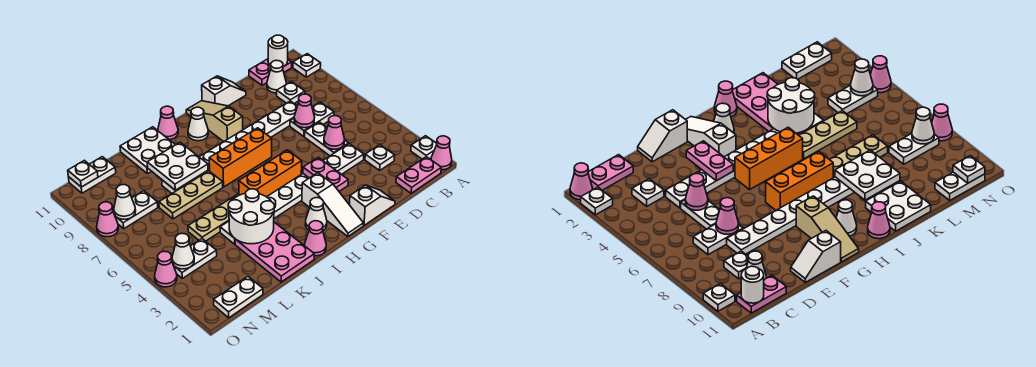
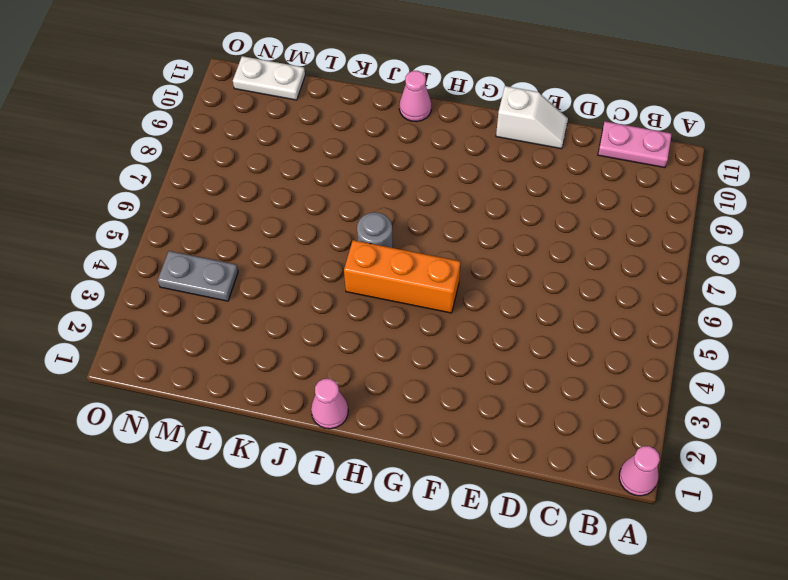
grey 1x1 round brick [357,212,393,248] -> none
grey 1x2 plate [158,251,238,301] -> white 1x2 plate [174,239,217,278]
none -> white 1x1 plate [411,136,437,159]
none -> white 1x1 plate [293,54,321,77]
none -> pink 1x2 plate [396,157,441,193]
none -> white 1x1 plate [365,145,395,170]

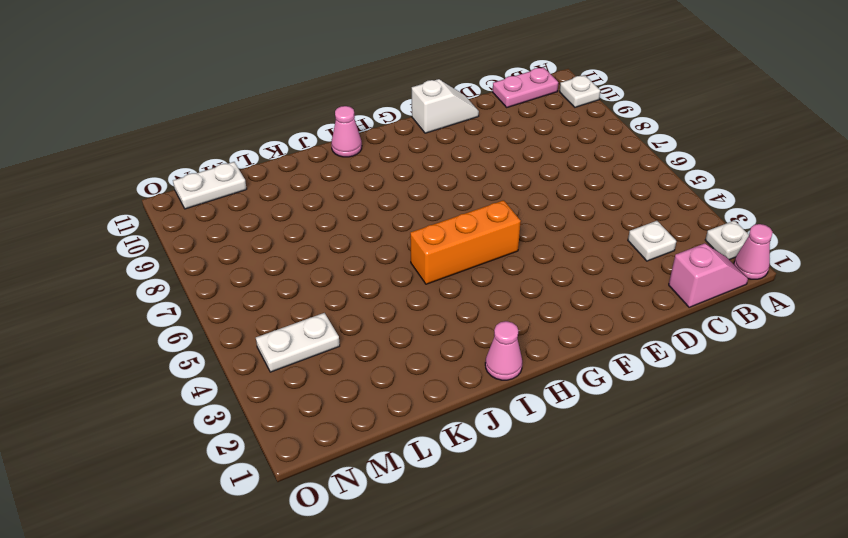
pink 1x2 slope [669,243,748,307] -> pink 1x2 plate [396,157,441,193]
none -> white 1x2 plate [290,102,334,136]
none -> white 1x1 plate [277,82,305,103]
none -> white 1x1 cone [267,60,286,93]
none -> white 1x8 plate [220,144,364,244]

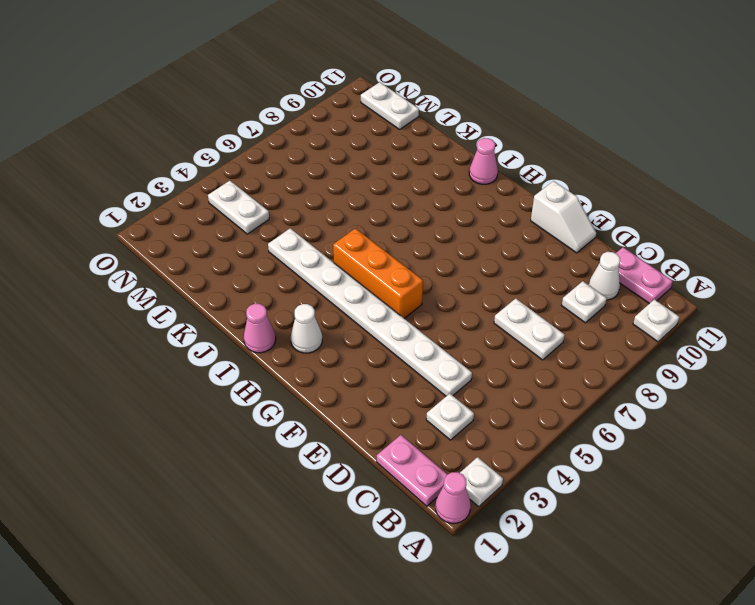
none -> white 1x2 plate [305,122,349,156]
none -> white 1x8 plate [162,101,297,193]
none -> white 1x2 slope [349,185,395,225]
none -> white 1x3 slope [302,173,363,236]

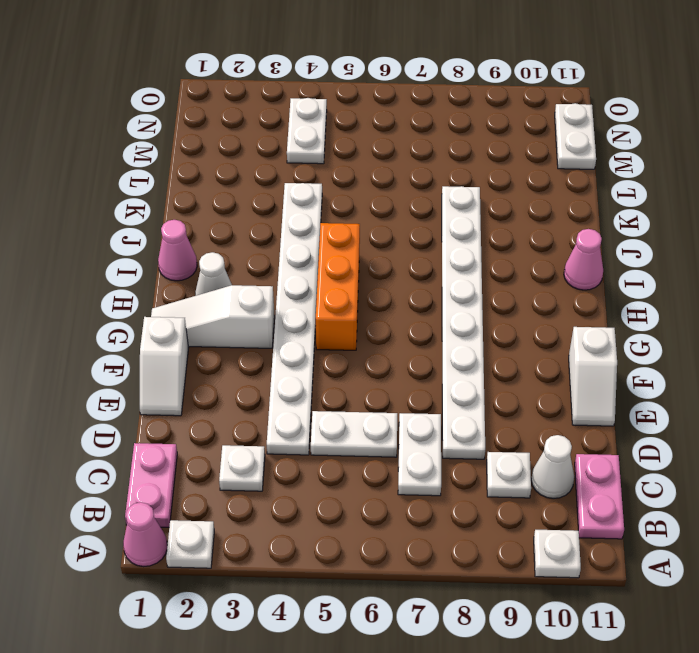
none -> orange 1x3 brick [209,128,272,187]
none -> tan 1x3 slope [186,101,243,142]
none -> white 1x1 cone [188,107,208,141]
none -> pink 2x3 plate [235,222,314,282]

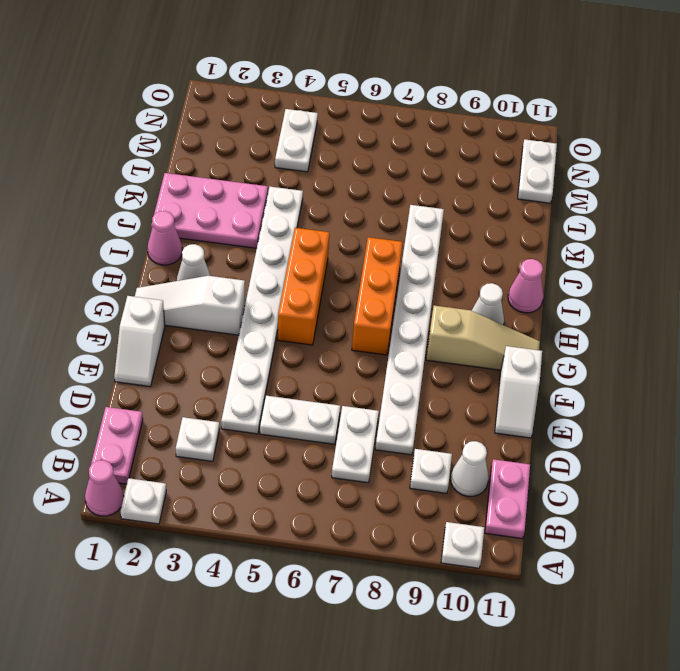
none -> tan 1x3 plate [188,194,239,241]
none -> tan 1x3 plate [159,171,223,219]
none -> white 2x2 plate [120,127,175,174]
none -> white 1x2 plate [214,277,263,318]

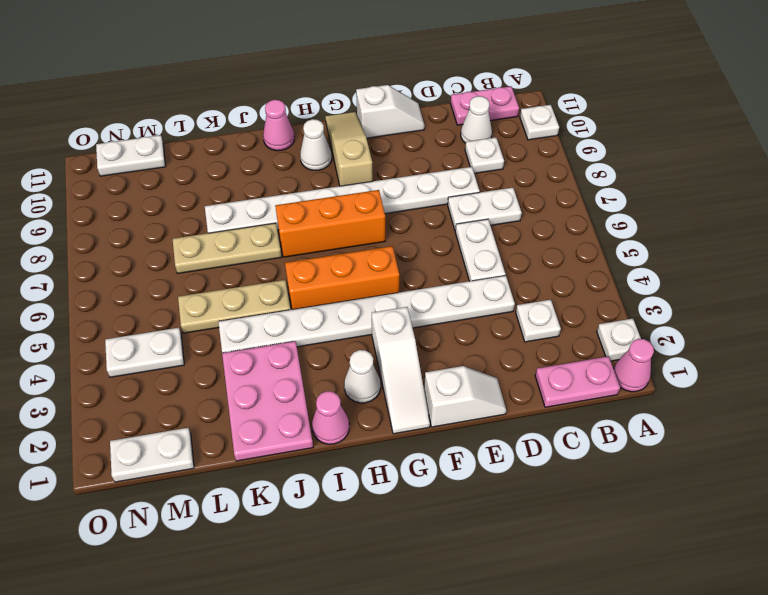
none -> white 2x2 plate [120,127,175,174]
none -> white 1x2 plate [113,191,158,229]
none -> pink 1x1 cone [155,251,177,287]
none -> pink 1x1 cone [97,202,118,237]

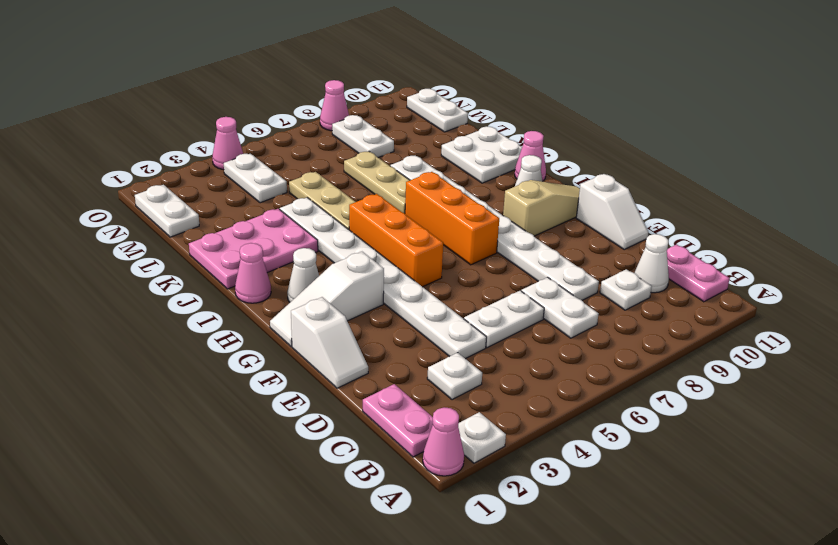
none -> white 1x1 plate [293,54,321,77]
none -> white 1x1 round brick [268,35,288,67]
none -> pink 1x1 cone [324,116,344,149]
none -> pink 1x1 cone [294,94,315,128]

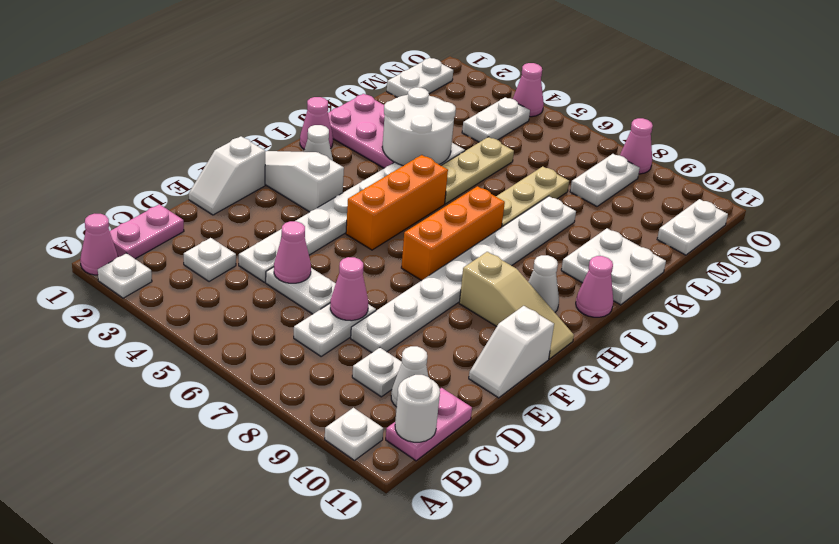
none -> pink 1x2 plate [303,157,348,191]
none -> white 2x2 plate [147,142,208,190]
none -> white 1x1 cone [172,233,194,269]
none -> white 1x1 cone [114,185,136,219]

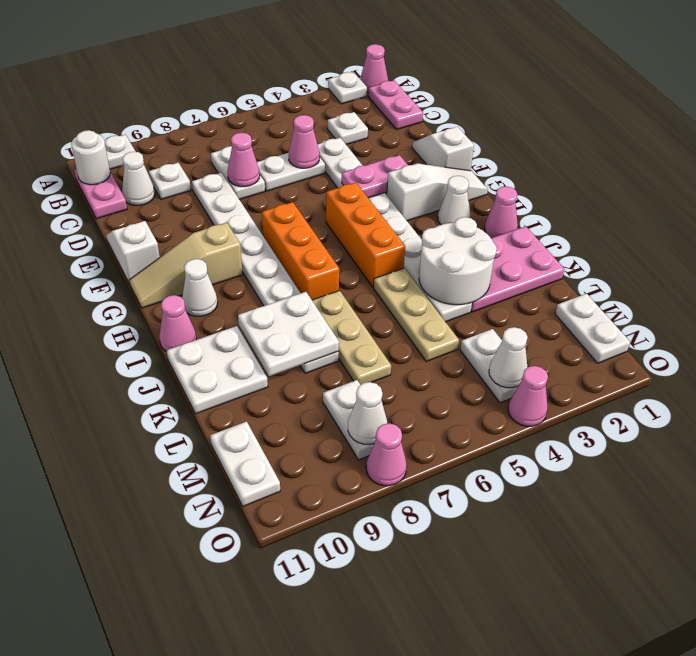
none -> white 1x1 plate [68,160,98,187]

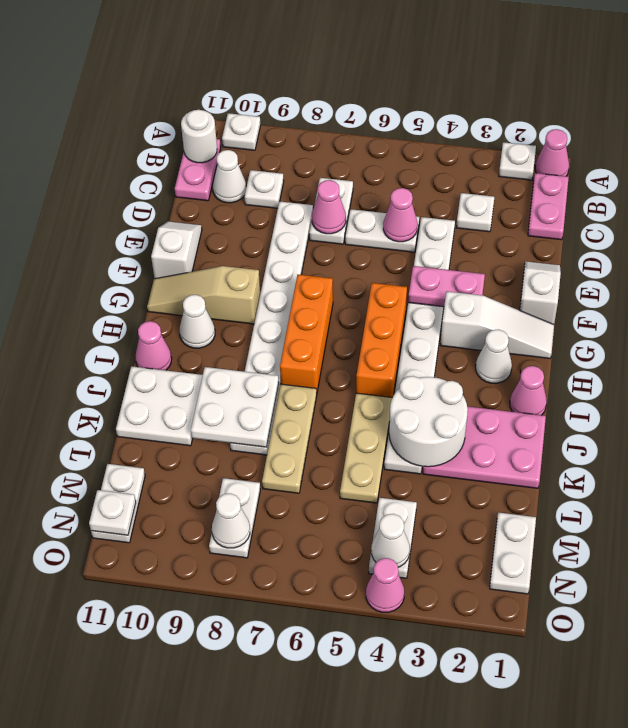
none -> pink 1x1 cone [97,202,118,237]

